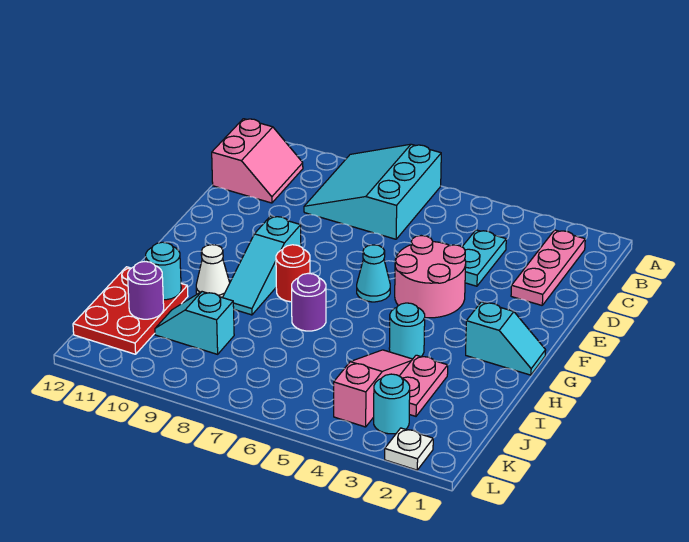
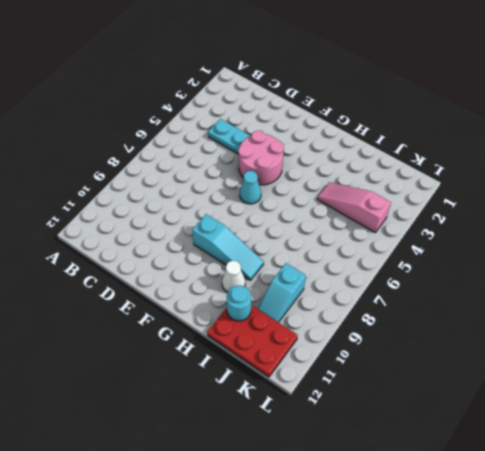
none -> cyan 3x3 slope [304,144,441,239]
none -> pink 1x3 plate [511,230,585,305]
none -> pink 2x2 slope [212,119,303,203]

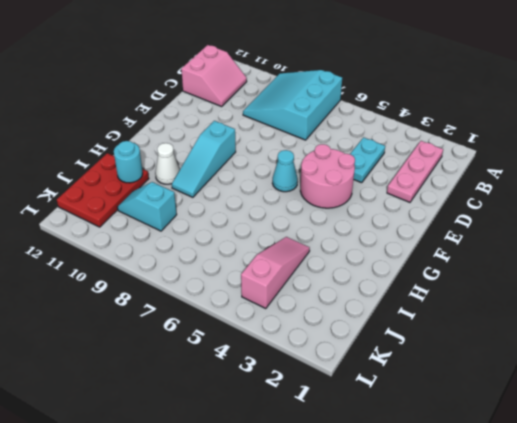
none -> cyan 1x2 slope [466,302,546,375]
none -> red 1x1 round brick [276,245,310,302]
none -> cyan 1x1 round brick [389,303,425,359]

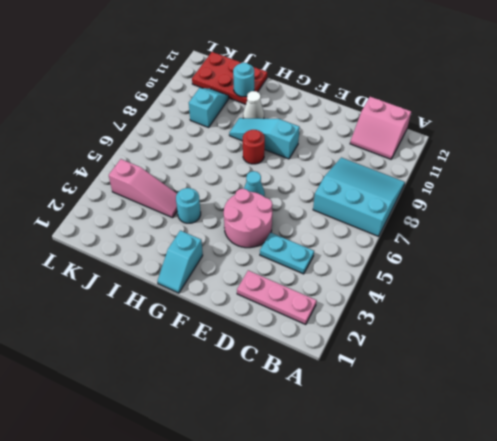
none -> purple 1x1 round brick [292,273,326,331]
none -> pink 1x2 plate [400,355,448,416]
none -> cyan 1x1 round brick [374,374,410,434]

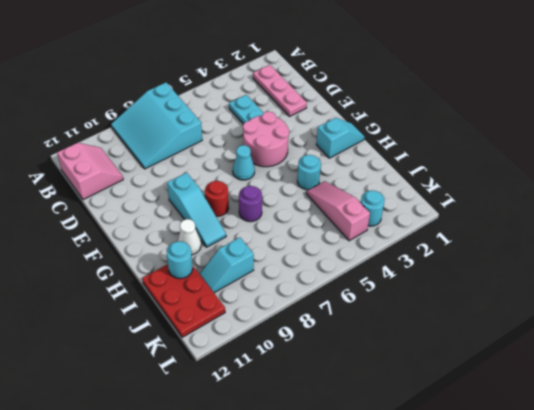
none -> pink 1x2 plate [400,355,448,416]
none -> white 1x1 plate [385,428,433,470]
none -> purple 1x1 round brick [128,261,164,319]

